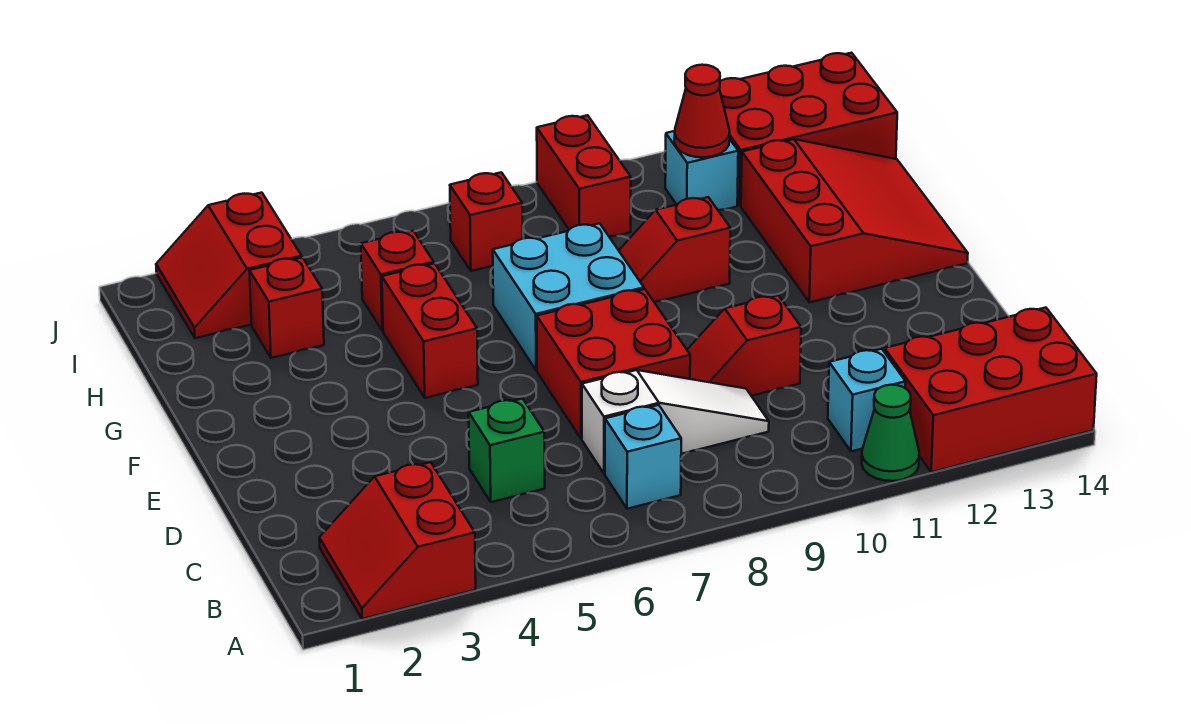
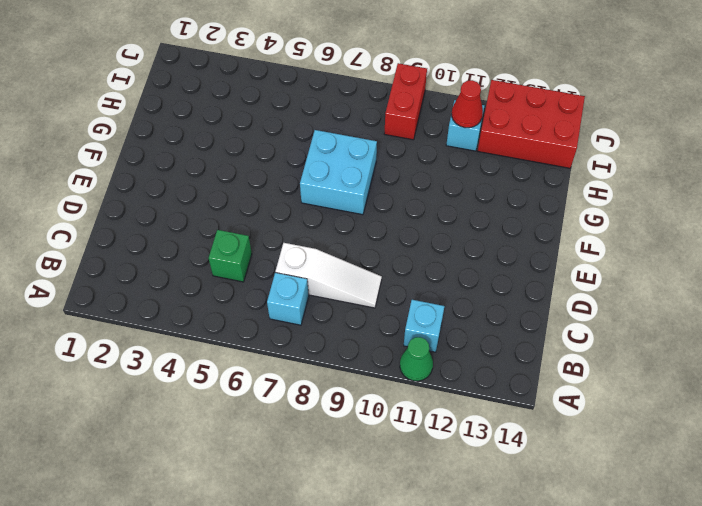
none -> red 2x2 slope [319,462,476,619]
none -> red 2x3 brick [884,308,1097,472]
none -> red 2x2 brick [537,289,690,439]

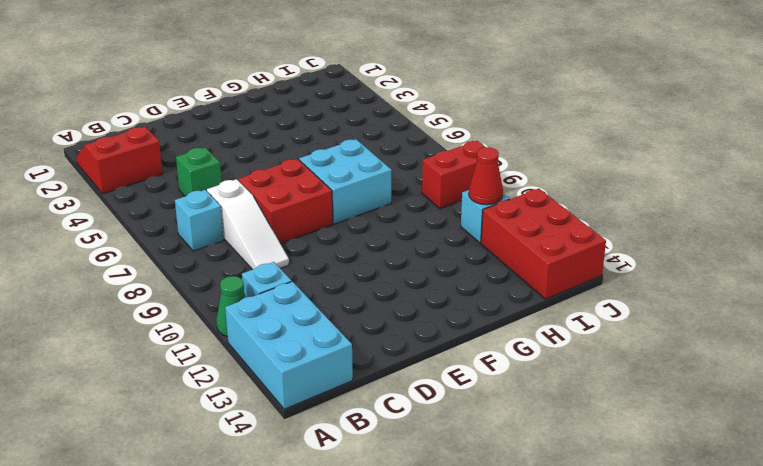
cyan 2x3 brick [225,282,353,409] -> red 2x3 brick [884,308,1097,472]
none -> red 1x2 slope [687,295,801,396]
none -> red 1x2 brick [382,263,478,398]
none -> red 3x3 slope [741,139,968,302]

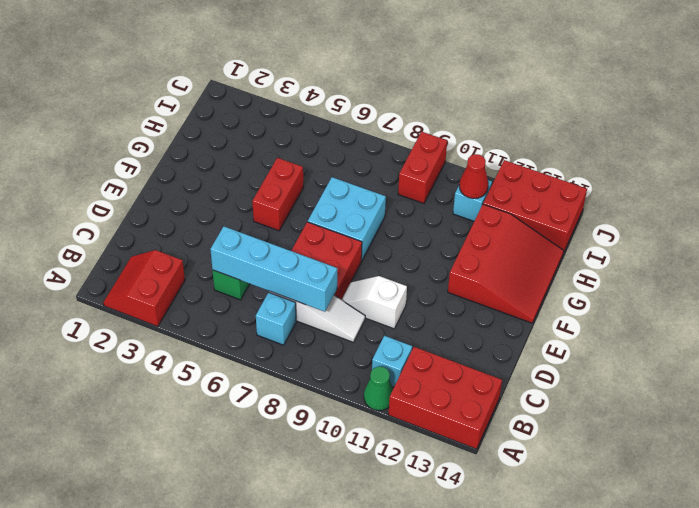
cyan 1x4 brick [210,226,337,312] -> none
white 1x2 slope [342,276,407,329] -> red 1x2 slope [687,295,801,396]
none -> red 1x2 slope [619,197,730,302]
none -> red 1x1 brick [249,257,324,358]
none -> red 1x1 brick [361,231,434,331]

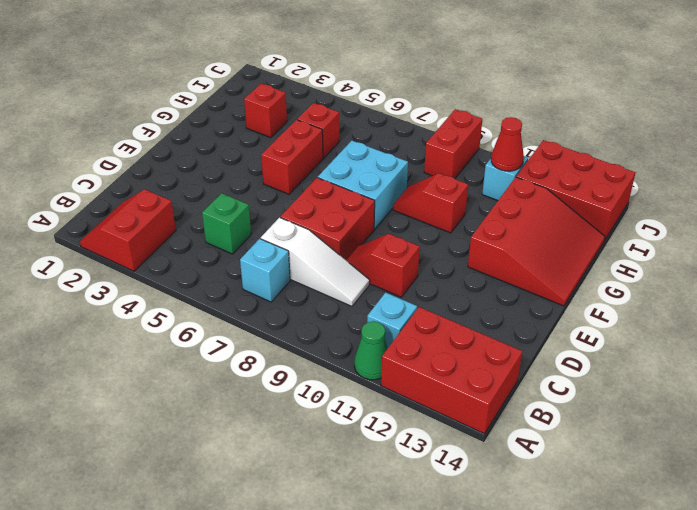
none -> red 2x2 slope [156,193,302,338]
none -> red 1x1 brick [450,172,522,271]

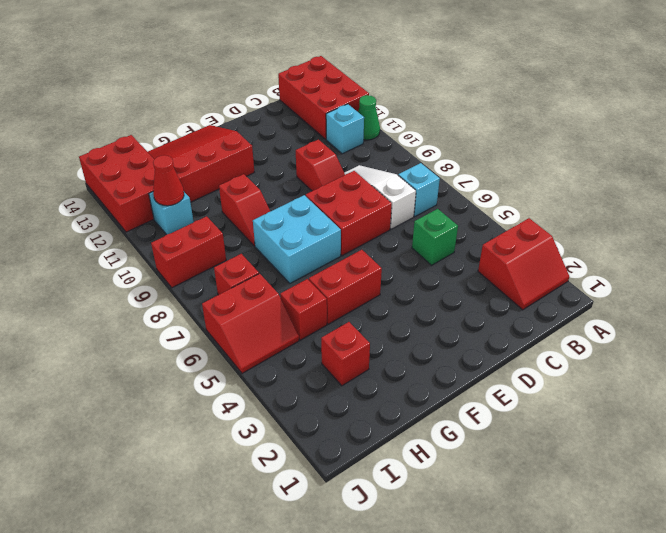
red 2x2 slope [202,274,299,373] -> red 2x2 slope moved to [156,193,302,338]

